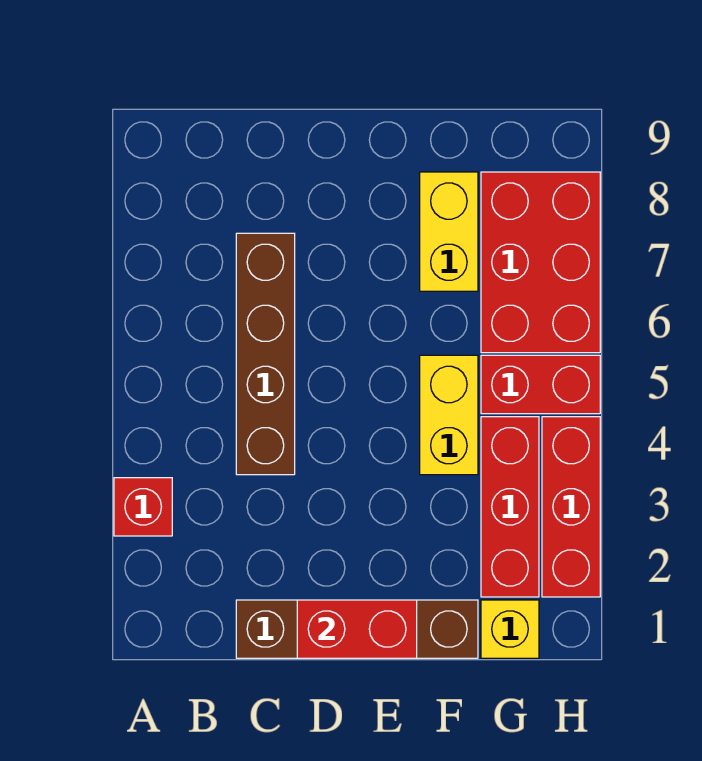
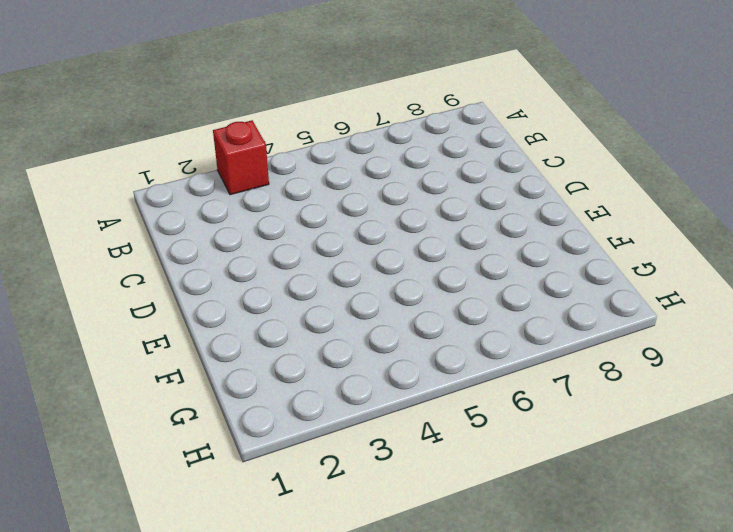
none -> brown 1x4 brick [236,600,478,658]
none -> brown 1x4 brick [236,233,295,475]

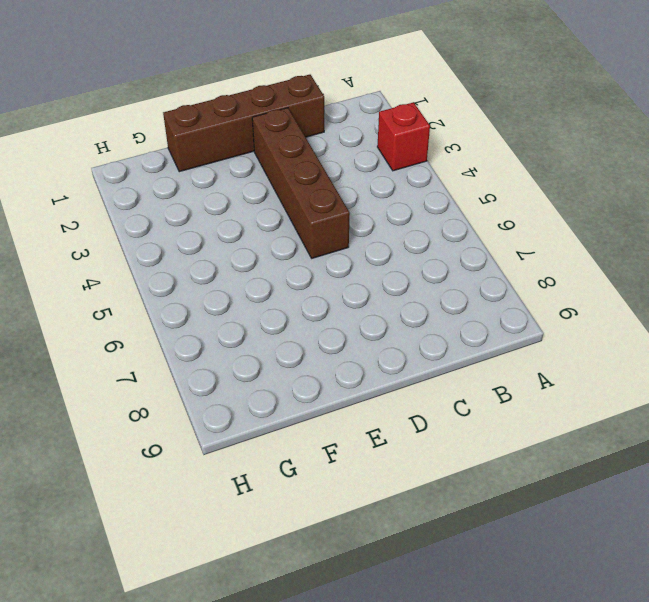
brown 1x4 brick [252,108,350,258] -> brown 1x4 brick moved to [236,233,295,475]
none -> yellow 1x2 brick [420,355,478,475]
none -> yellow 1x2 brick [420,172,478,291]

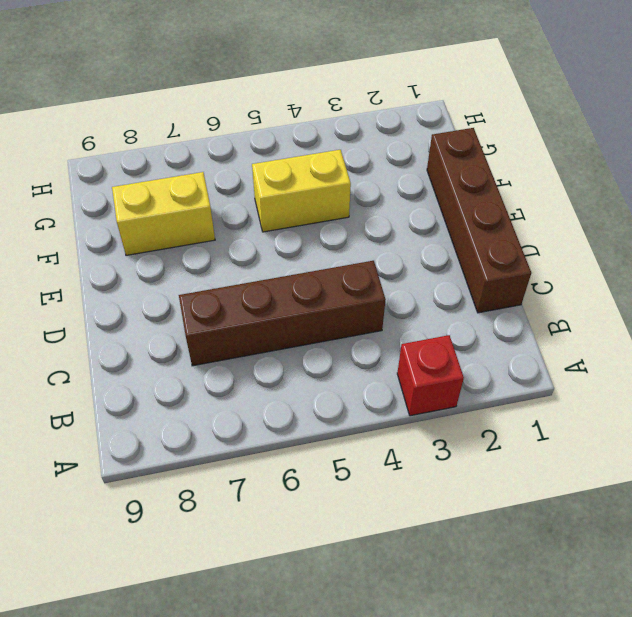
none -> yellow 1x1 brick [481,600,539,658]
none -> red 1x3 brick [481,417,539,597]

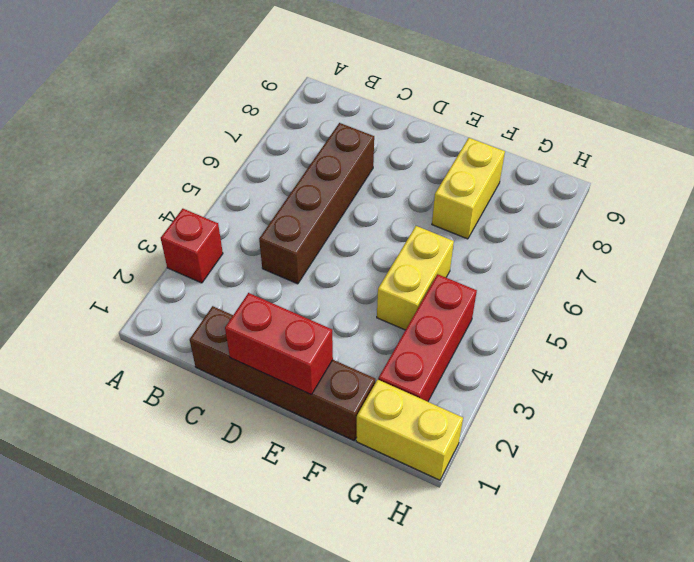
yellow 1x2 brick [356,380,463,480] -> yellow 1x1 brick [481,600,539,658]
none -> red 1x2 brick [481,355,600,414]
none -> red 2x3 brick [481,172,600,353]

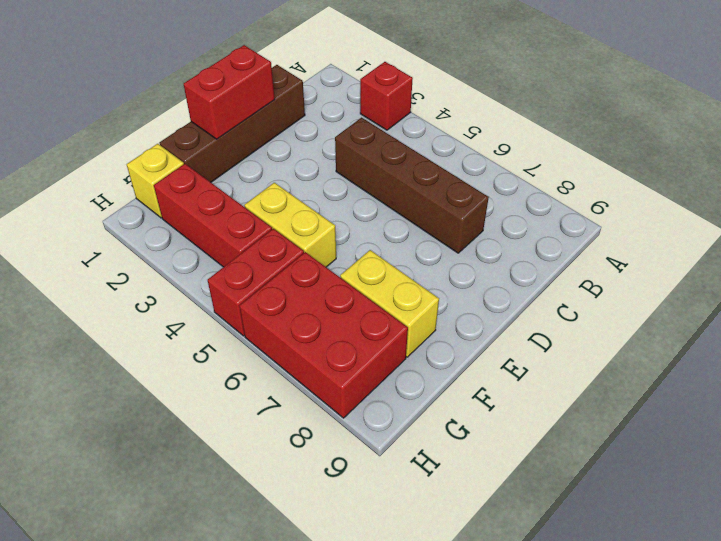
none -> red 1x3 brick [542,417,600,597]

